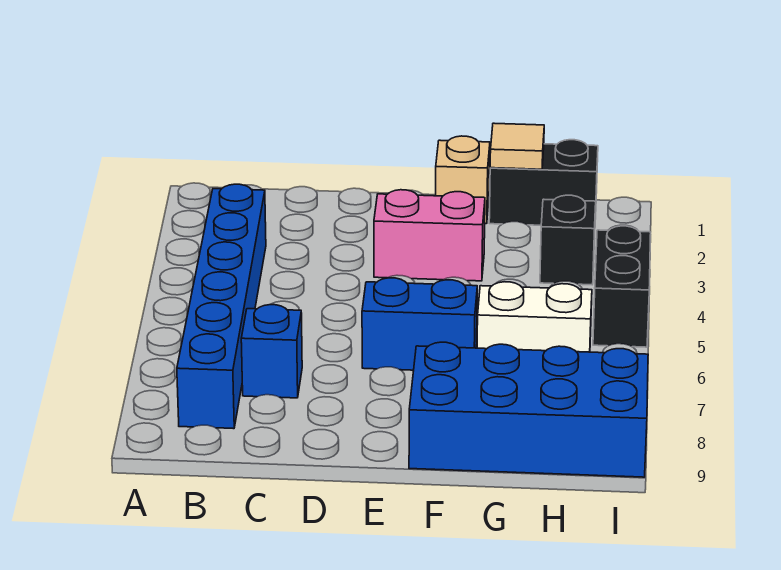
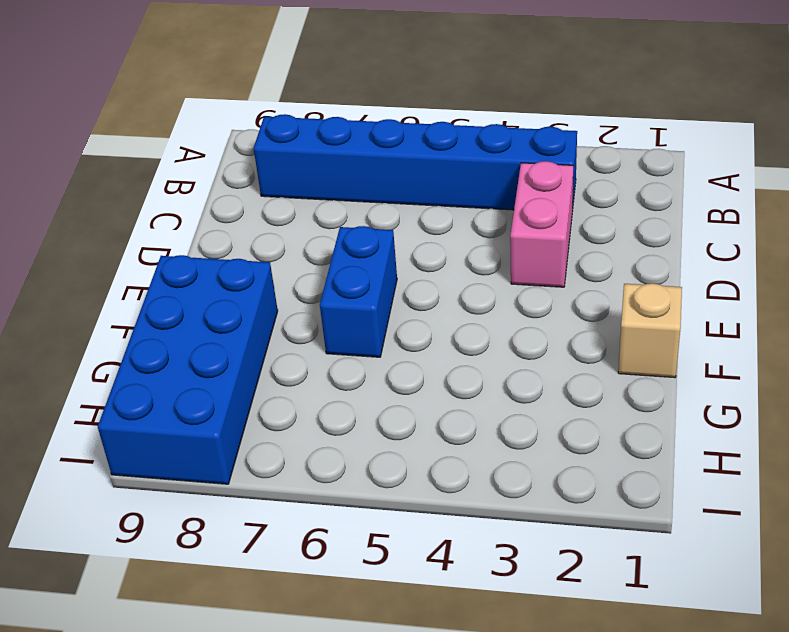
pink 1x2 brick [510,161,573,287] -> pink 1x2 brick moved to [374,190,485,281]
none -> blue 1x1 brick [241,305,302,398]
none -> black 1x2 brick [489,140,598,225]

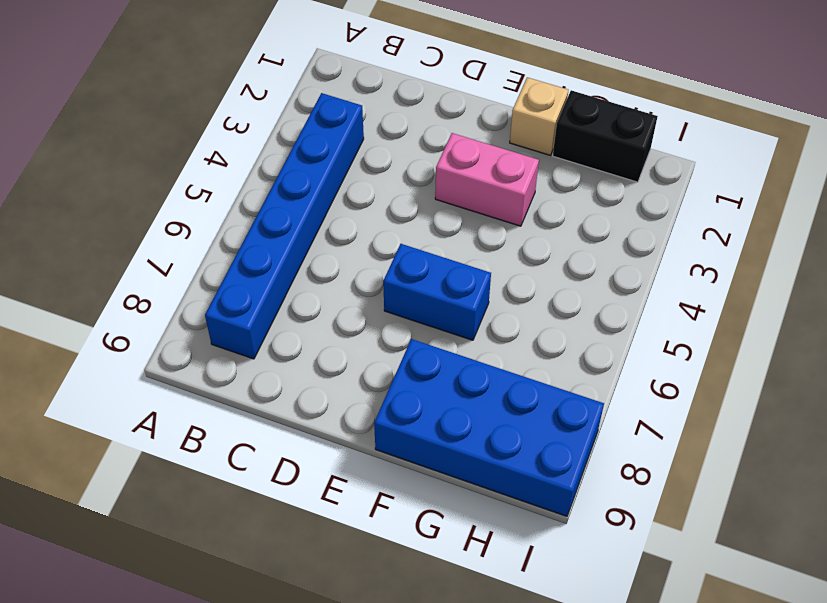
none -> blue 1x1 brick [241,305,302,398]
none -> white 1x2 brick [477,282,592,352]

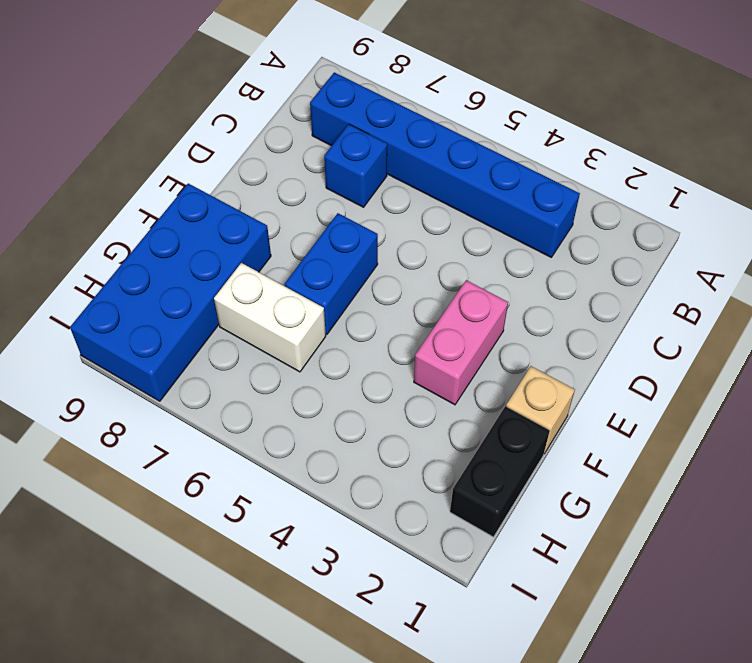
white 1x2 brick [214,263,326,372] -> white 1x2 brick turned to [477,282,592,352]
none -> black 1x1 brick [540,195,596,285]
none -> black 1x2 brick [593,226,651,347]

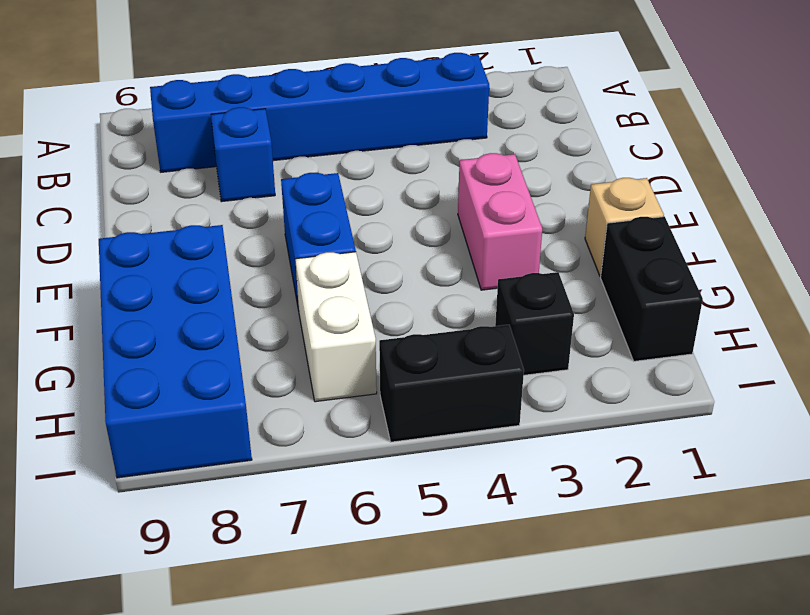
none -> tan 1x1 tile [490,123,544,169]

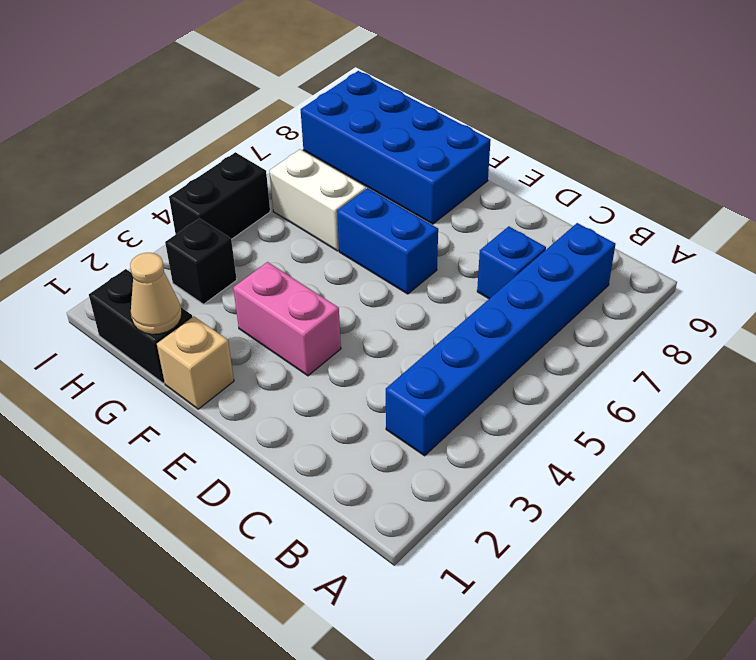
tan 1x1 cone [130,253,182,334] -> tan 1x1 tile [490,123,544,169]

